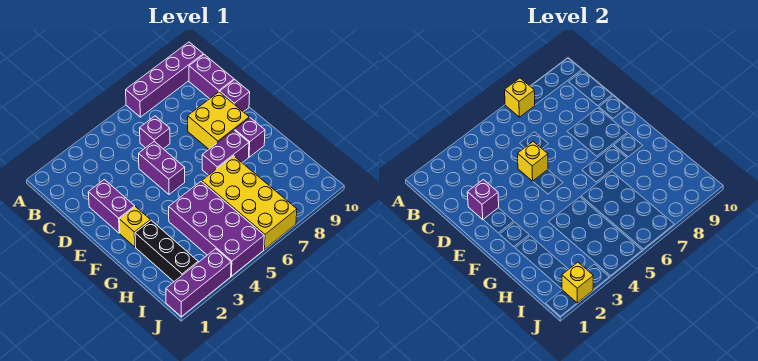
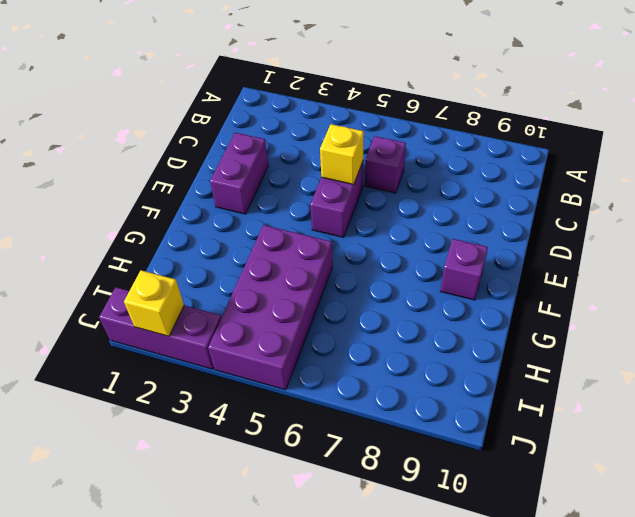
none -> purple 1x4 brick [126,42,203,117]
none -> purple 1x2 brick [189,55,234,99]
none -> yellow 2x2 brick [188,92,249,149]

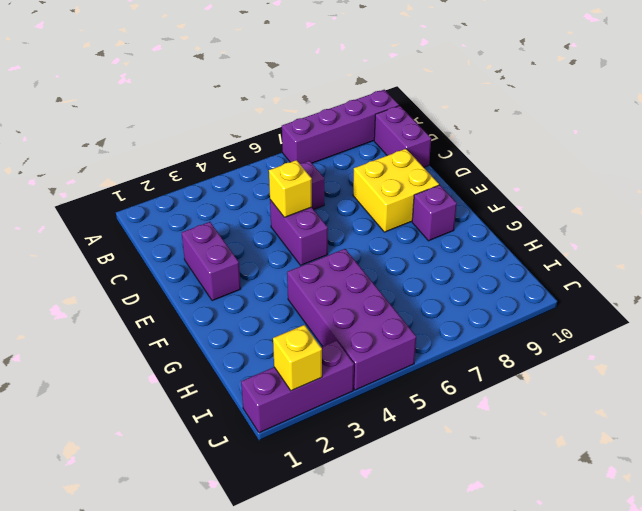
none -> purple 1x1 brick [220,80,250,112]
none -> yellow 1x1 brick [119,207,150,247]
none -> purple 1x2 brick [202,130,249,175]

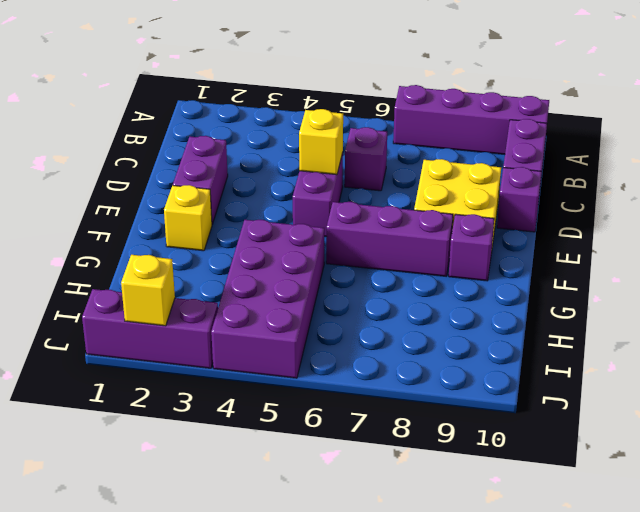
purple 1x3 brick [326,202,453,276] -> purple 1x2 brick [202,130,249,175]
none -> black 1x3 brick [135,220,198,281]
none -> yellow 2x4 brick [202,156,297,249]
none -> yellow 1x1 brick [505,78,535,117]

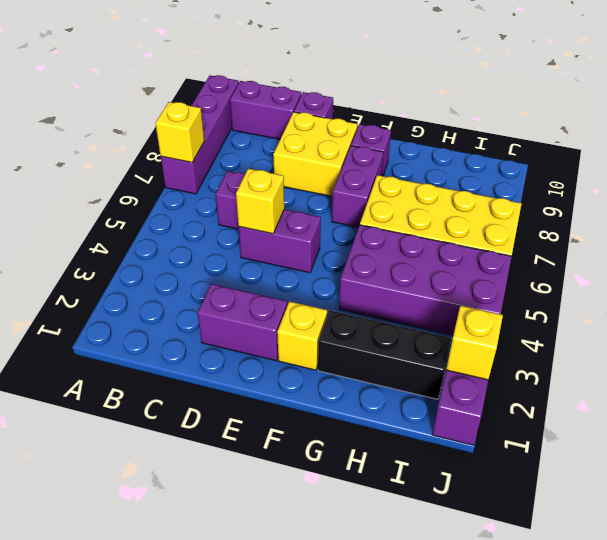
none -> purple 1x1 brick [467,180,499,220]

